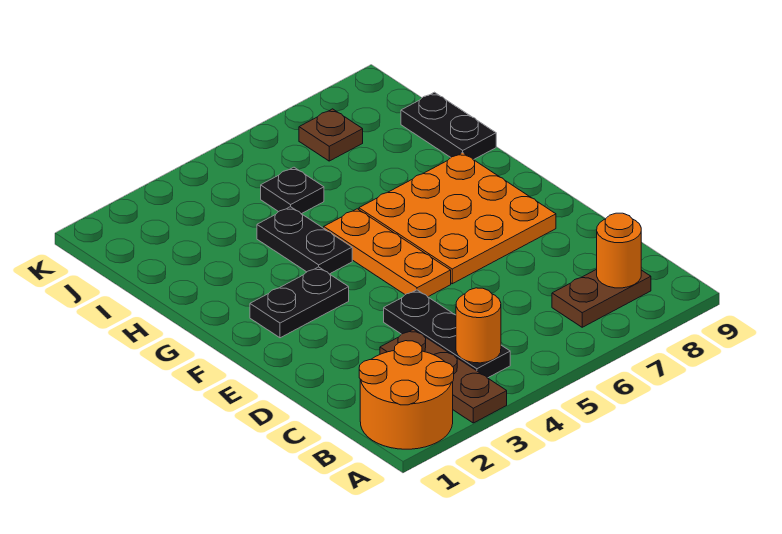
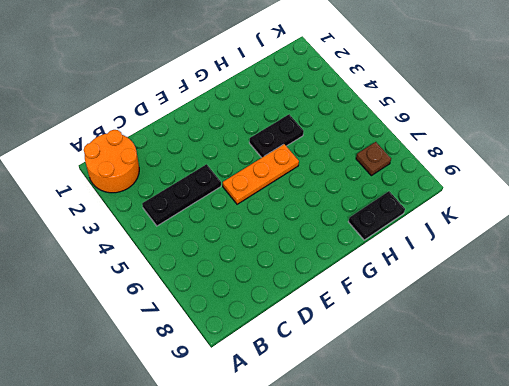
none -> brown 1x3 plate [380,329,507,423]
none -> brown 1x2 plate [552,269,651,327]
none -> orange 3x3 plate [359,153,556,284]

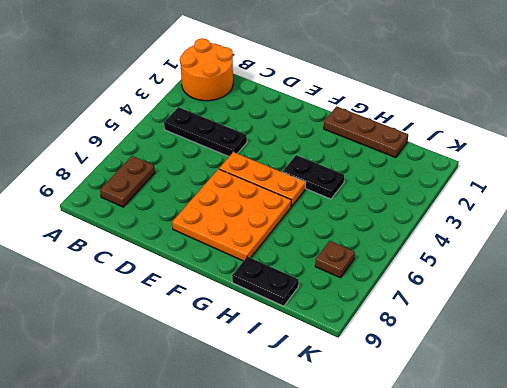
brown 1x3 plate [324,106,408,158] -> brown 1x3 plate moved to [380,329,507,423]
none -> black 1x2 plate [250,267,349,338]
none -> black 1x1 plate [261,167,324,214]
none -> orange 1x1 round brick [456,288,501,363]

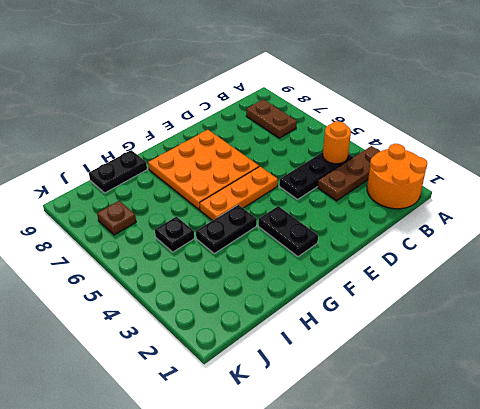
none -> orange 1x1 round brick [597,213,641,288]

